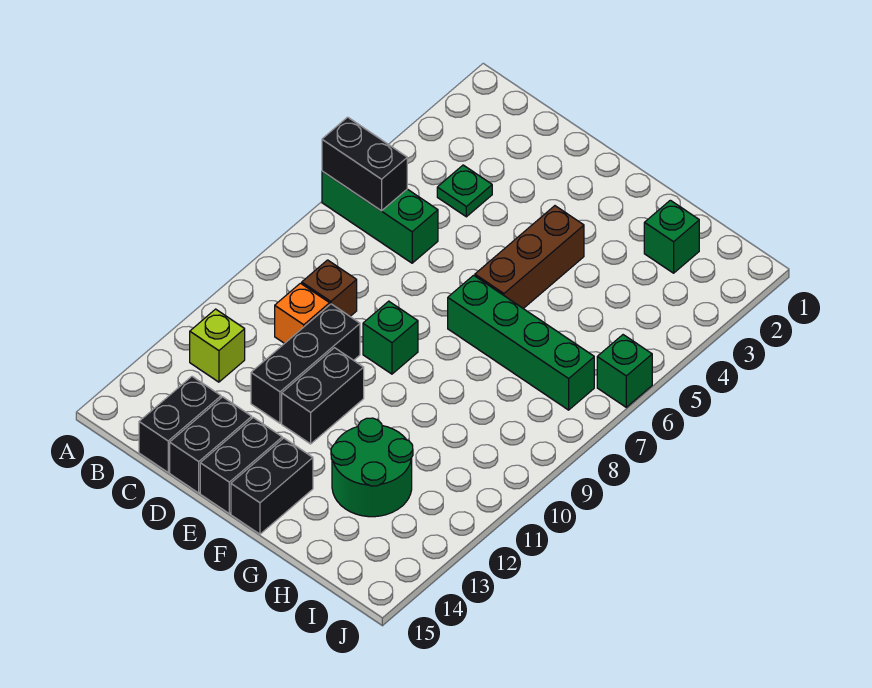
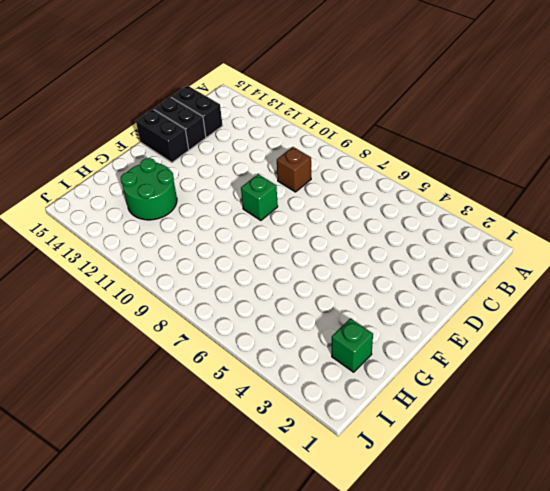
none -> green 1x3 brick [322,171,438,263]
none -> lime 1x1 brick [190,309,245,382]
none -> green 1x1 plate [437,165,492,217]

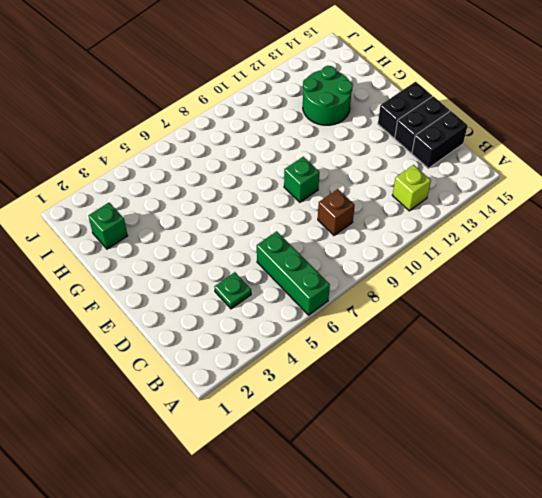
none -> orange 1x1 brick [275,283,330,344]
none -> black 1x3 brick [251,304,360,423]
none -> black 1x2 brick [282,348,364,444]

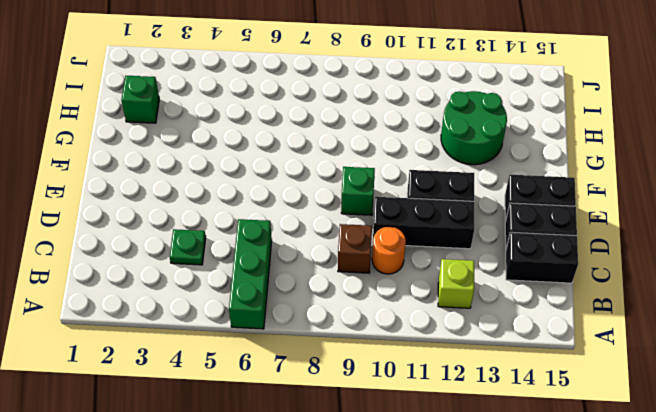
orange 1x1 round brick [372,227,406,274] -> orange 1x1 brick [275,283,330,344]
none -> brown 1x3 brick [475,206,584,309]
none -> green 1x4 brick [448,275,594,410]
none -> black 1x2 brick [231,438,313,534]

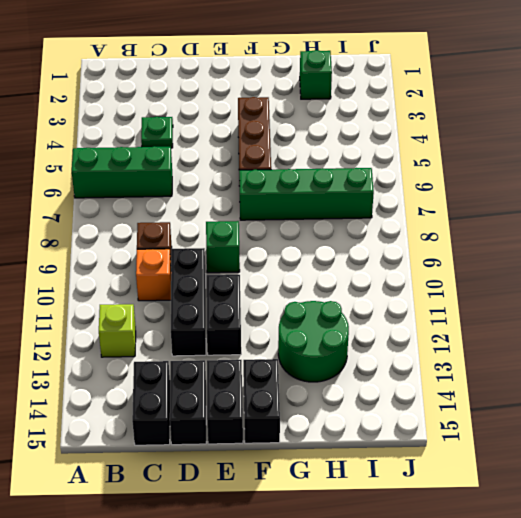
none -> green 1x1 brick [597,335,652,407]
none -> black 1x2 brick [322,117,407,211]

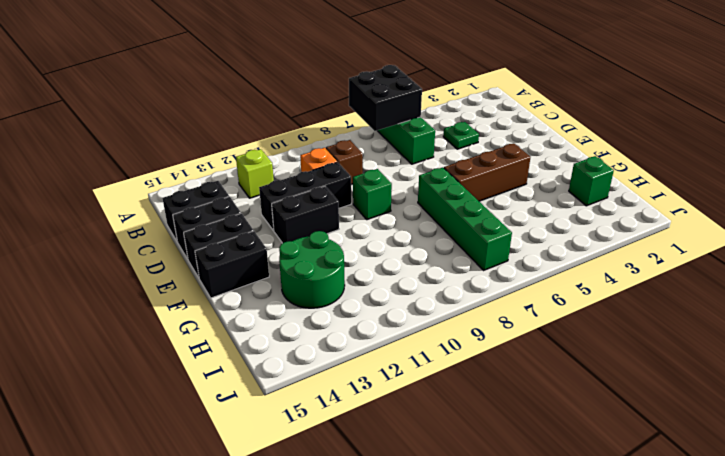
black 2x2 brick [349,65,422,131] -> black 1x2 brick [322,117,407,211]
none -> green 1x1 brick [597,335,652,407]

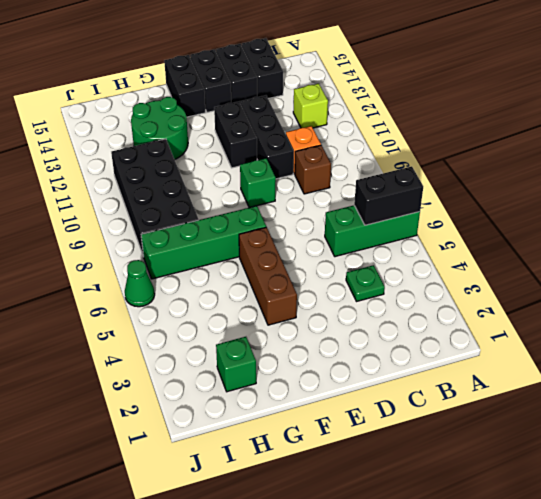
black 2x4 brick [111,139,199,257] -> none
green 1x1 cone [125,260,155,307] -> green 1x1 brick [597,335,652,407]

